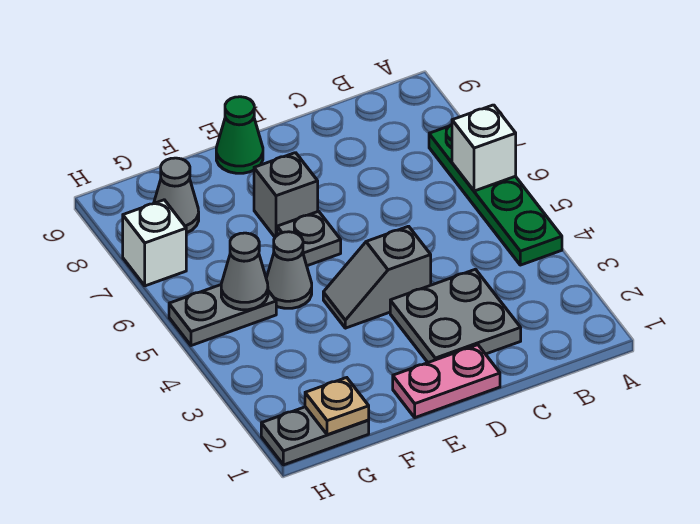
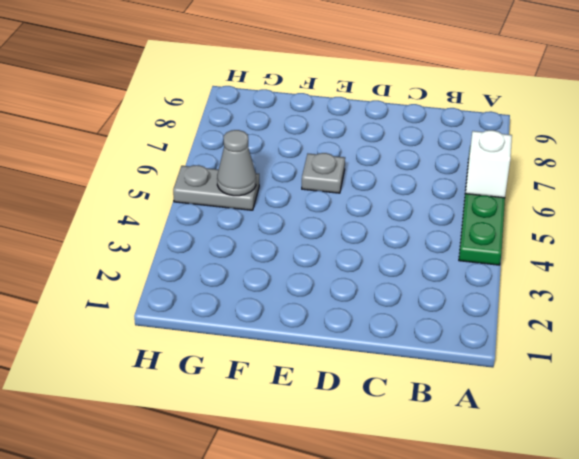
none -> grey 2x2 plate [390,269,521,362]
none -> pink 1x2 plate [393,345,500,418]
none -> grey 1x2 slope [323,226,431,328]

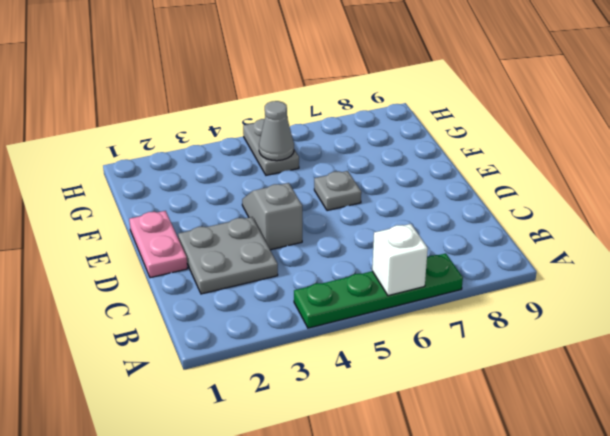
none -> grey 1x1 brick [254,153,318,237]
none -> green 1x1 cone [216,97,263,173]
none -> grey 1x1 cone [266,232,312,308]

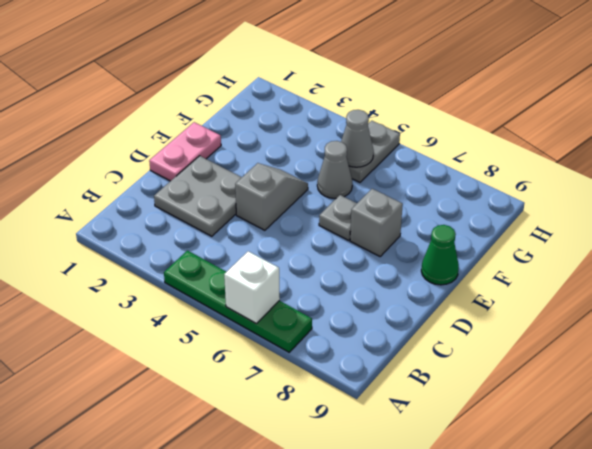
none -> grey 1x2 plate [261,407,369,465]
none -> grey 1x1 cone [154,158,199,233]
none -> white 1x1 brick [123,200,186,286]

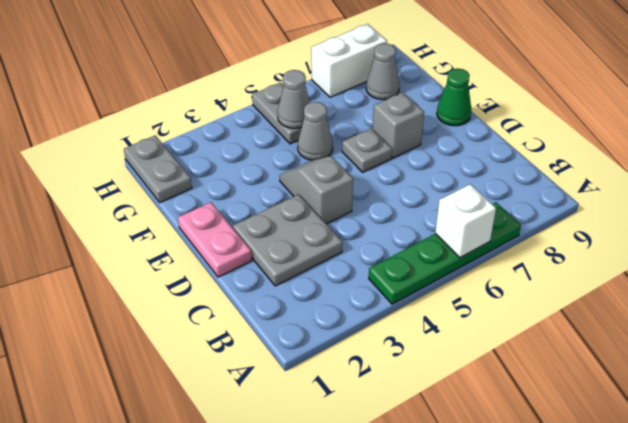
white 1x2 brick [311,24,387,97] -> white 1x1 brick [123,200,186,286]
none -> tan 1x1 plate [305,378,369,435]

